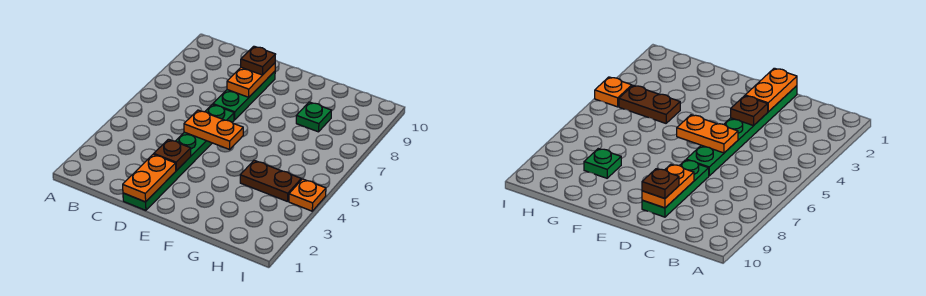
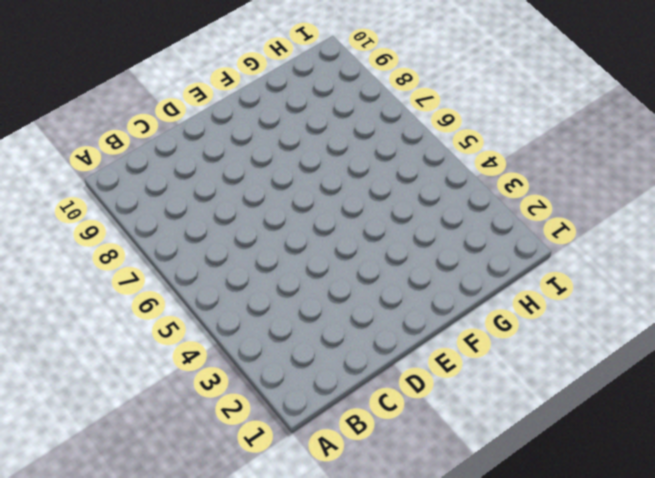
none -> green 1x6 plate [123,104,234,210]
none -> green 1x3 plate [213,71,275,120]

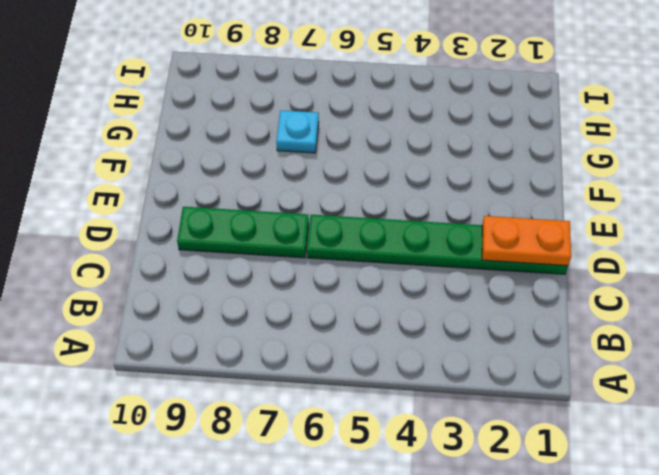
cyan 1x1 plate [276,110,319,153] -> none
none -> brown 1x2 plate [240,160,301,202]
none -> green 1x1 plate [296,102,332,132]

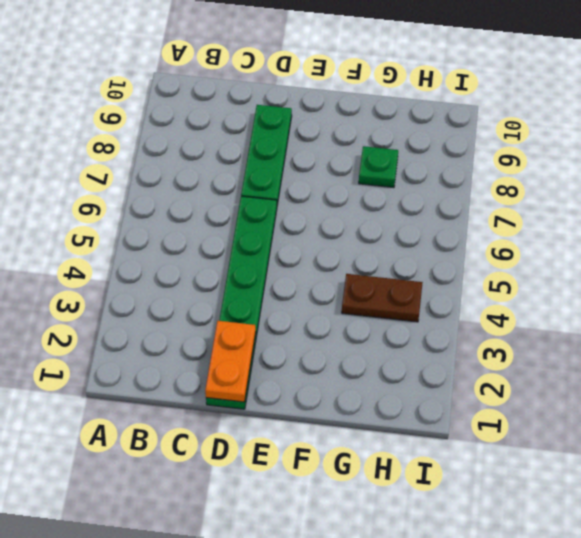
none -> orange 1x1 plate [289,179,326,211]
none -> brown 1x1 plate [154,139,191,171]

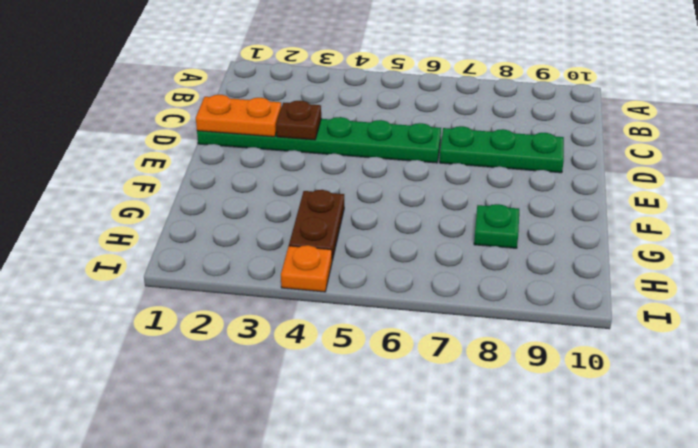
none -> orange 1x2 plate [184,110,243,149]
none -> orange 1x2 plate [227,63,275,97]

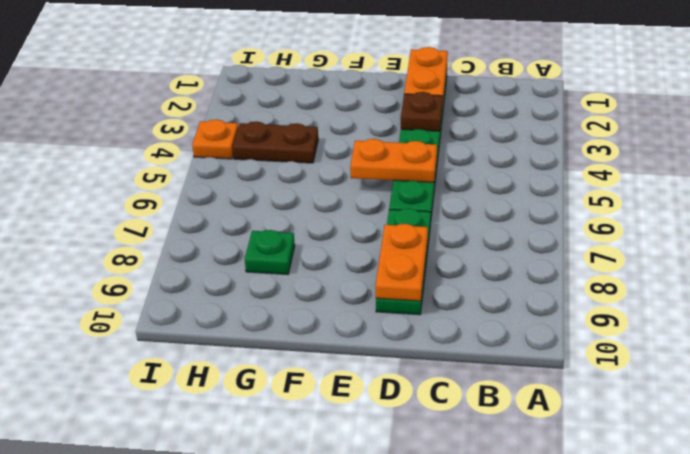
none -> brown 1x1 plate [241,46,276,75]

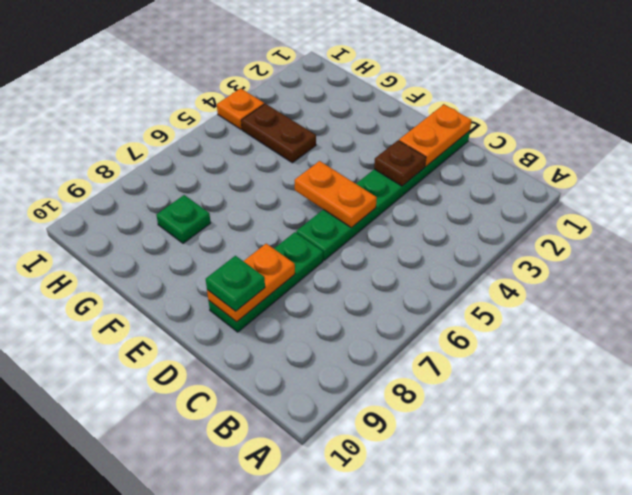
green 1x1 plate [206,256,265,311] -> brown 1x1 plate [241,46,276,75]

